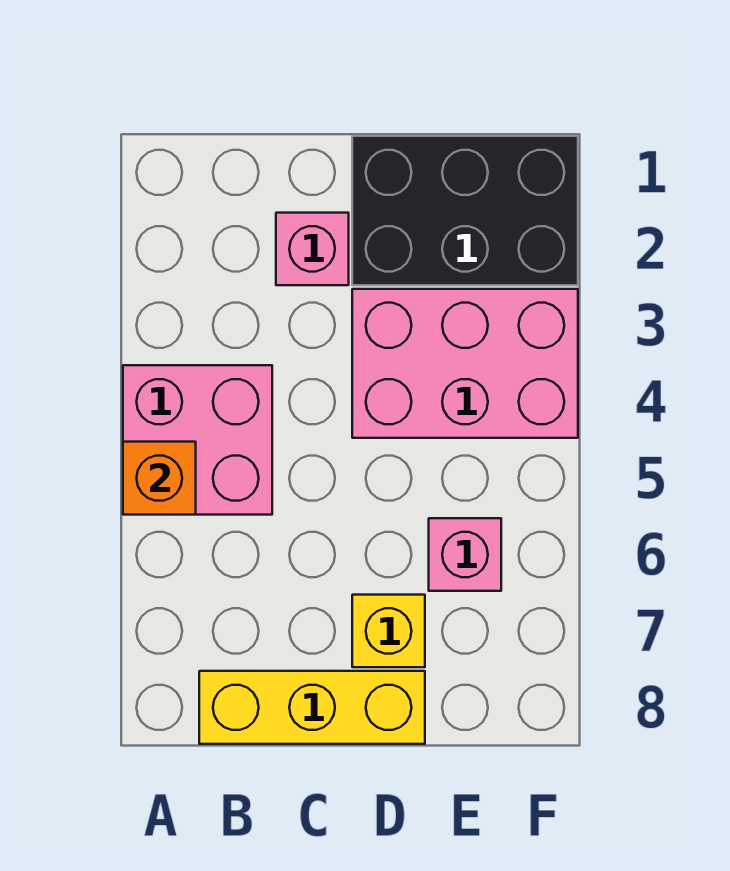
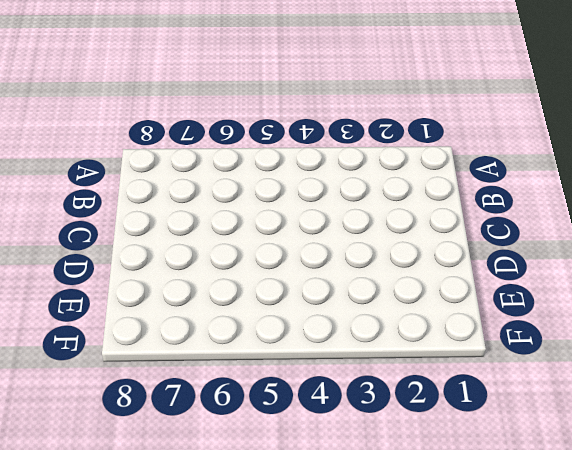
none -> pink 2x2 brick [123,365,272,515]
none -> yellow 1x3 brick [199,671,425,744]

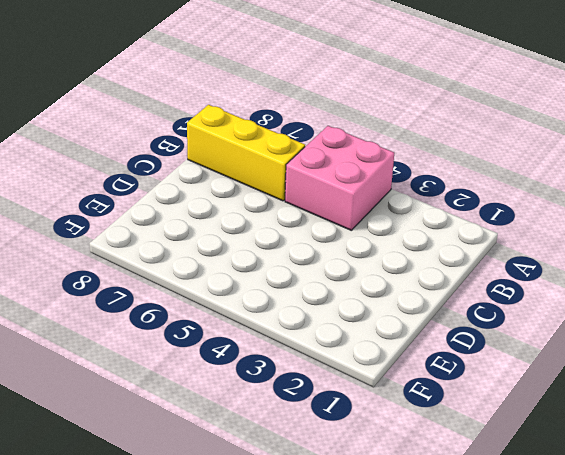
yellow 1x3 brick [187,105,305,201] -> yellow 1x3 brick turned to [199,671,425,744]
none -> pink 1x1 brick [276,213,349,285]
none -> black 2x3 brick [352,136,578,285]

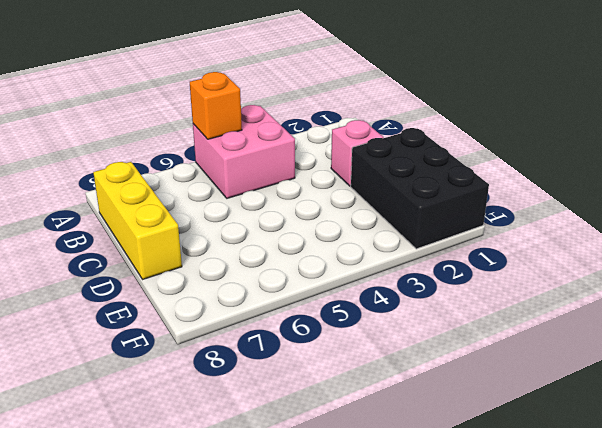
none -> pink 2x3 brick [352,289,578,438]
none -> yellow 1x1 brick [352,595,425,667]

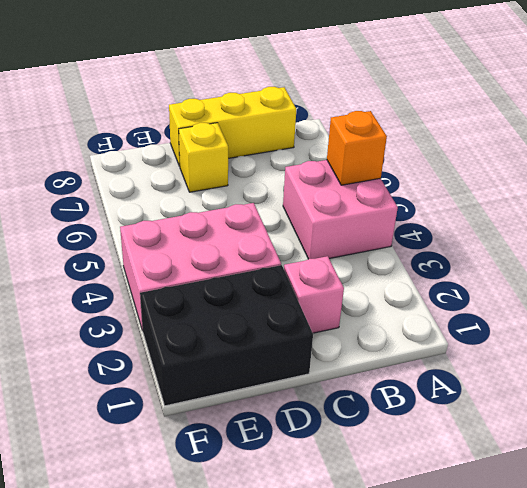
none -> pink 1x1 brick [429,518,501,591]

